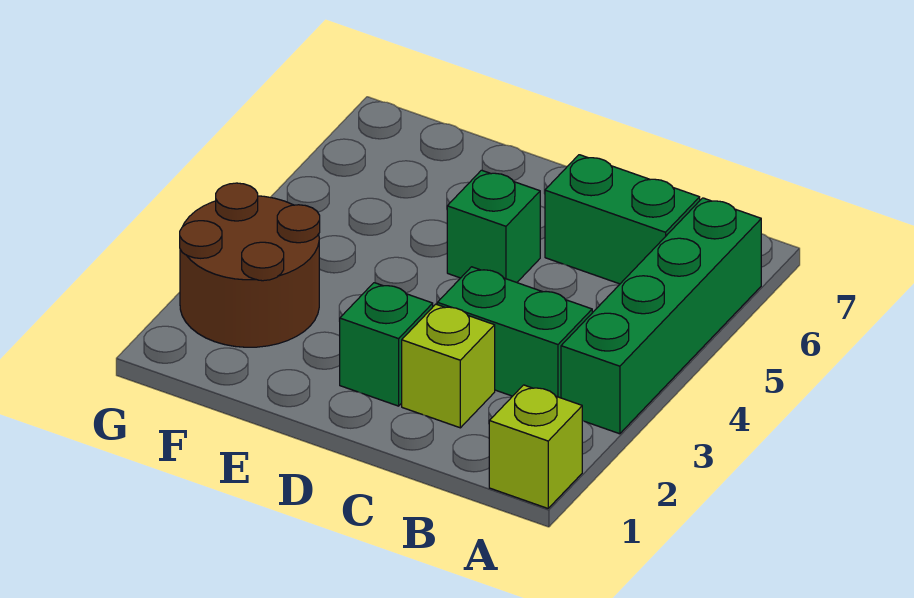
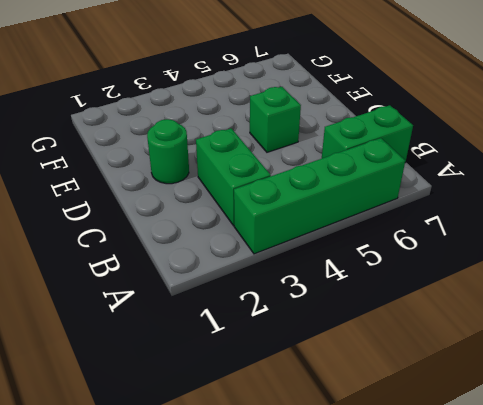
green 1x2 brick [322,105,413,162] -> green 1x2 brick turned to [545,155,700,284]
green 1x1 round brick [147,119,189,184] -> green 1x1 brick [340,283,433,406]
none -> lime 1x1 brick [489,385,582,508]
none -> lime 1x1 brick [402,304,495,428]

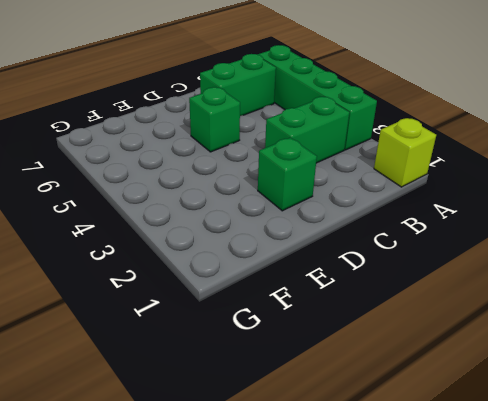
none -> lime 1x1 brick [402,304,495,428]
none -> brown 2x2 round brick [180,183,320,347]

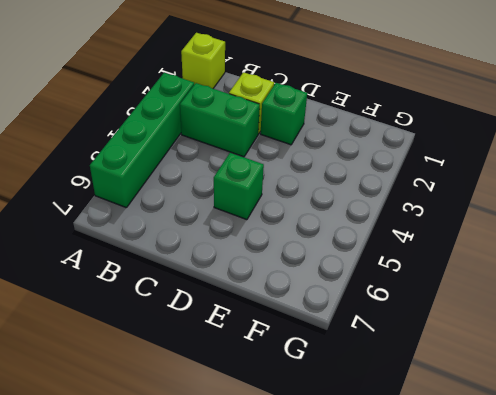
none -> green 1x2 brick [545,155,700,284]
none -> brown 2x2 round brick [180,183,320,347]

